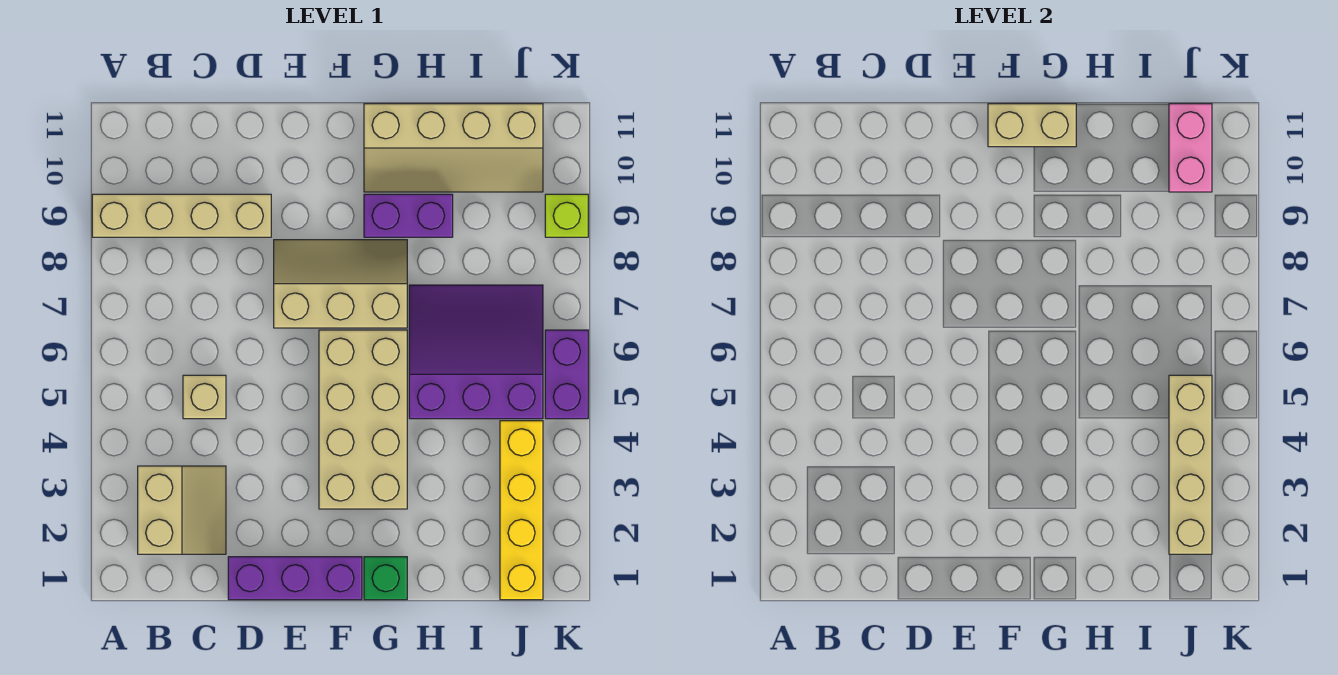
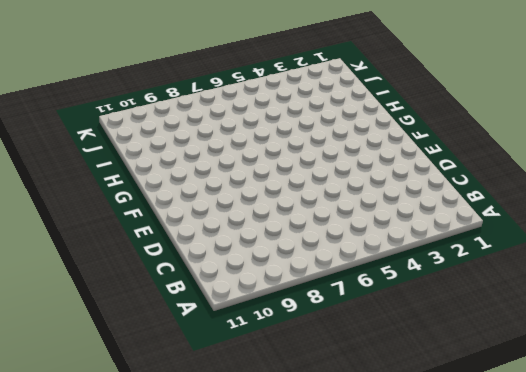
none -> tan 1x4 brick [92,194,271,237]
none -> tan 2x2 slope [138,466,226,554]
none -> tan 1x1 brick [183,375,226,419]

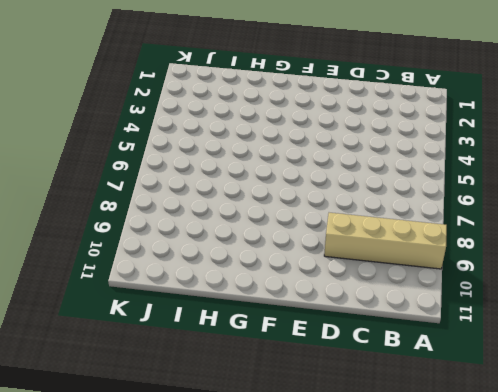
none -> tan 2x2 slope [138,466,226,554]
none -> tan 1x1 brick [183,375,226,419]
none -> purple 1x3 brick [228,557,362,600]

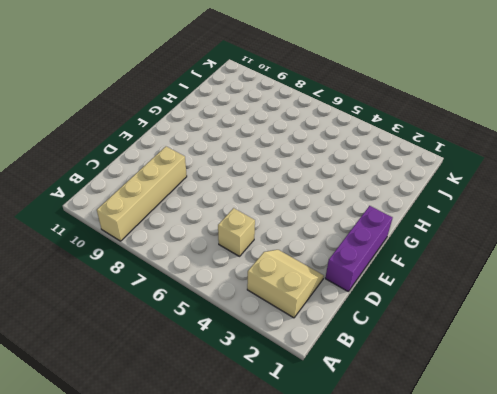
none -> tan 2x3 slope [274,240,407,328]
none -> tan 2x4 brick [319,330,407,509]
none -> green 1x1 brick [364,557,407,600]

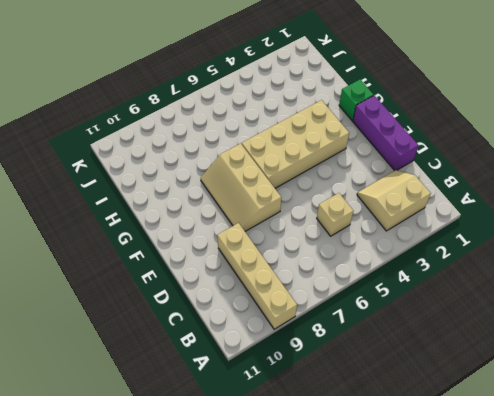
none -> purple 1x2 brick [364,194,453,237]
none -> tan 2x4 slope [364,104,543,192]
none -> purple 3x3 slope [409,285,543,419]

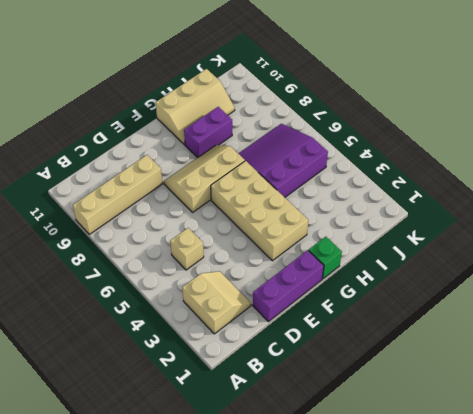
tan 2x3 slope [156,69,235,145] -> tan 2x4 slope [364,104,543,192]
none -> yellow 1x4 brick [500,421,543,600]
none -> purple 1x2 brick [545,330,588,419]
none -> lime 1x1 brick [545,194,588,237]

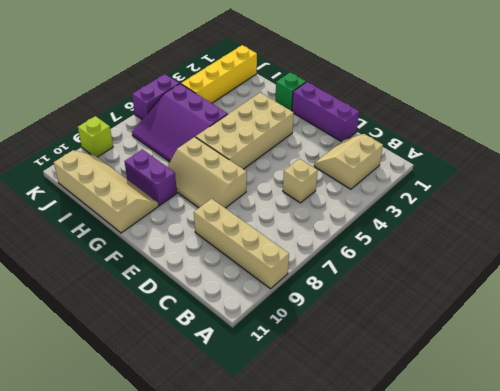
none -> tan 1x2 brick [988,104,1076,147]
none -> tan 1x4 brick [1169,375,1212,554]
none -> pink 1x2 brick [1169,104,1212,192]

